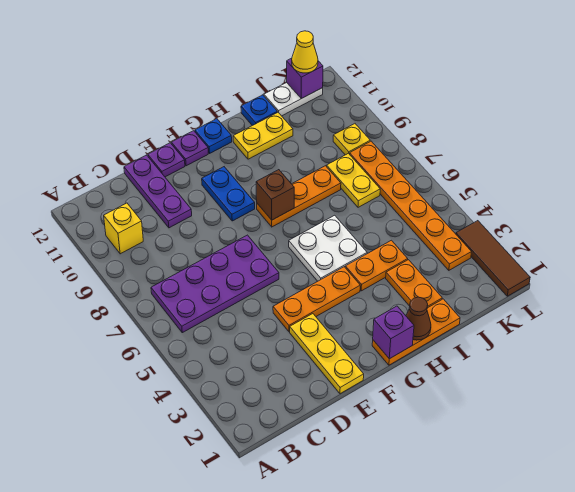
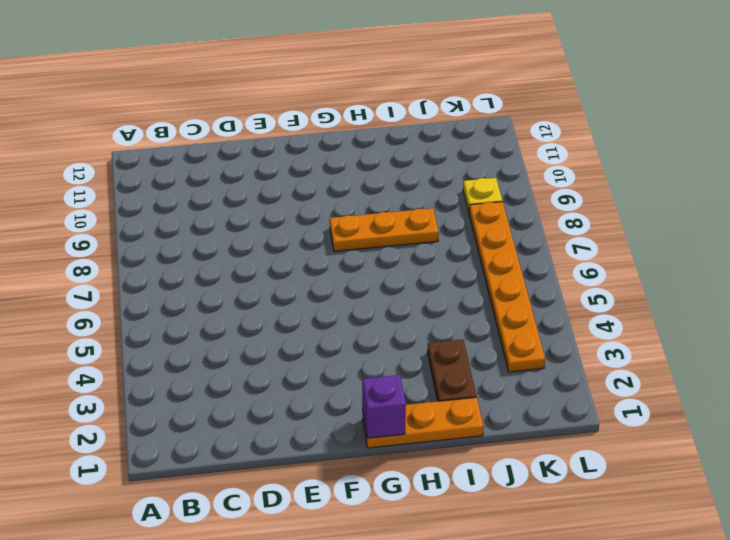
brown 1x2 plate [427,339,476,401] -> orange 1x2 plate [386,260,442,308]
none -> purple 2x4 plate [151,235,279,333]
none -> yellow 1x1 brick [104,203,143,254]
none -> purple 1x3 plate [124,155,192,228]

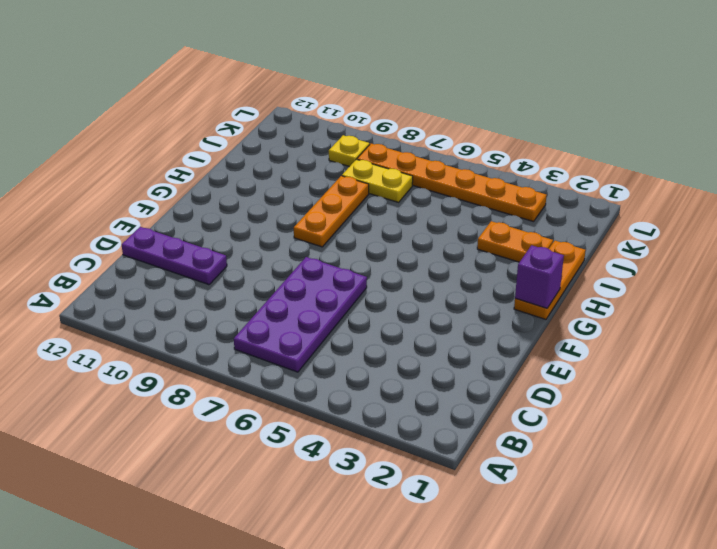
none -> yellow 1x1 brick [104,203,143,254]
none -> yellow 1x3 plate [290,314,364,394]
none -> orange 1x3 plate [273,267,360,332]

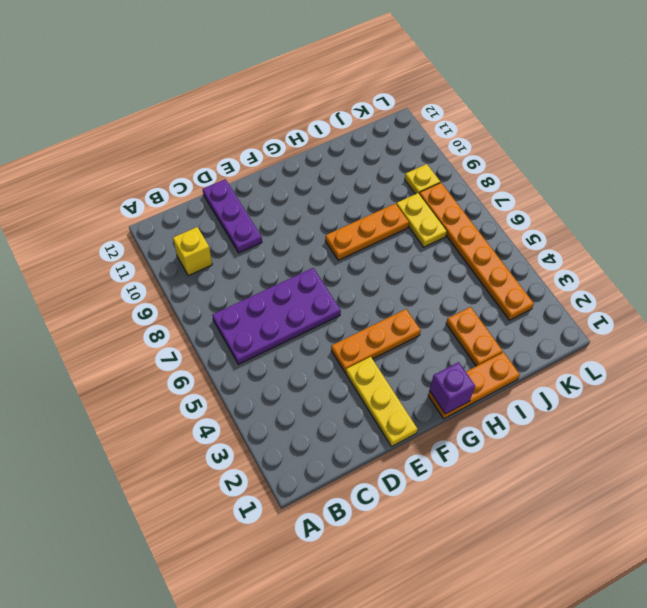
none -> purple 1x1 plate [148,143,185,177]
none -> blue 1x2 plate [202,167,255,221]
none -> purple 1x1 plate [171,131,208,166]

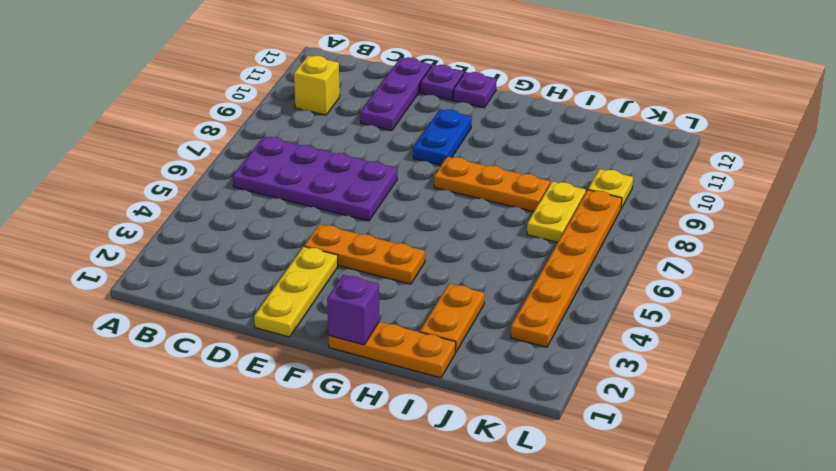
none -> white 2x2 plate [289,215,367,281]
none -> blue 1x1 plate [195,119,232,153]
none -> orange 1x2 plate [345,240,408,291]

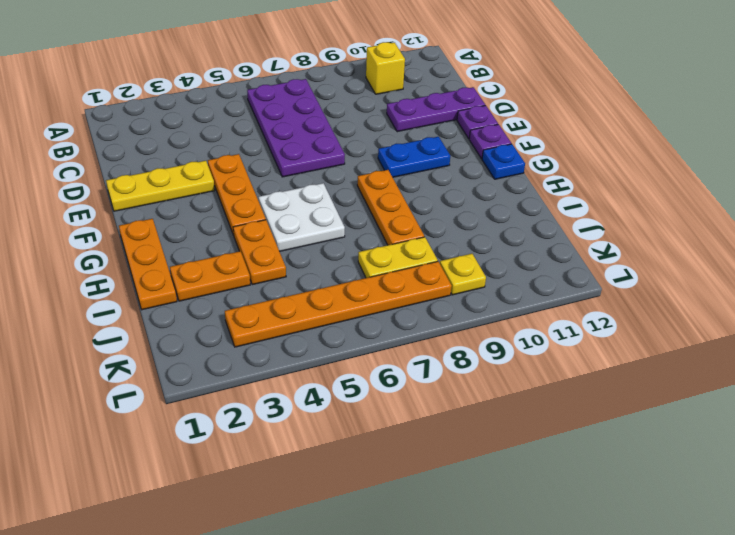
none -> yellow 1x2 plate [233,112,293,159]
none -> blue 1x1 plate [241,95,277,126]
none -> white 1x2 plate [264,83,323,116]

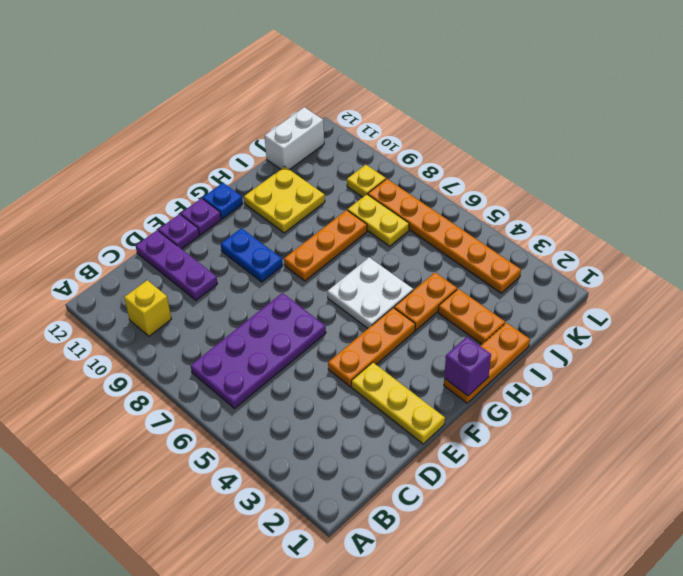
yellow 2x2 plate [244,167,325,233] -> yellow 1x2 plate [233,112,293,159]
white 1x2 brick [265,107,324,170] -> white 1x2 plate [264,83,323,116]
none -> blue 1x1 plate [241,95,277,126]
none -> brown 1x3 tile [456,221,530,296]
none -> brown 1x1 brick [256,170,294,220]

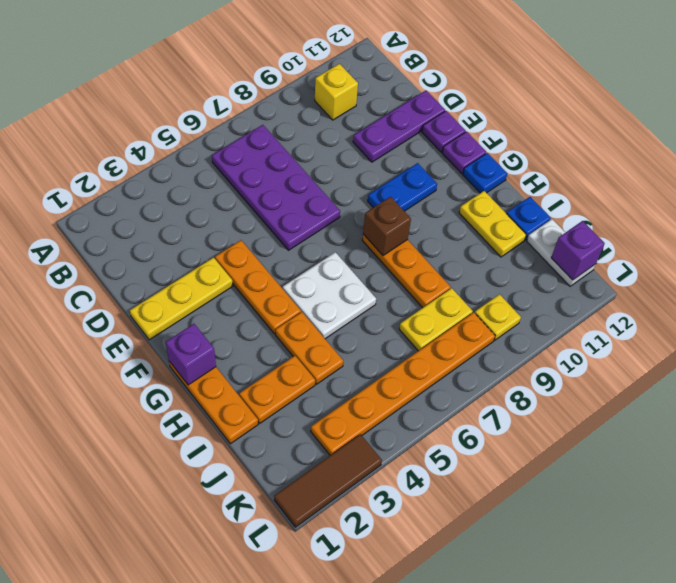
none -> brown 1x1 cone [406,297,431,340]
none -> yellow 1x1 cone [292,31,318,73]

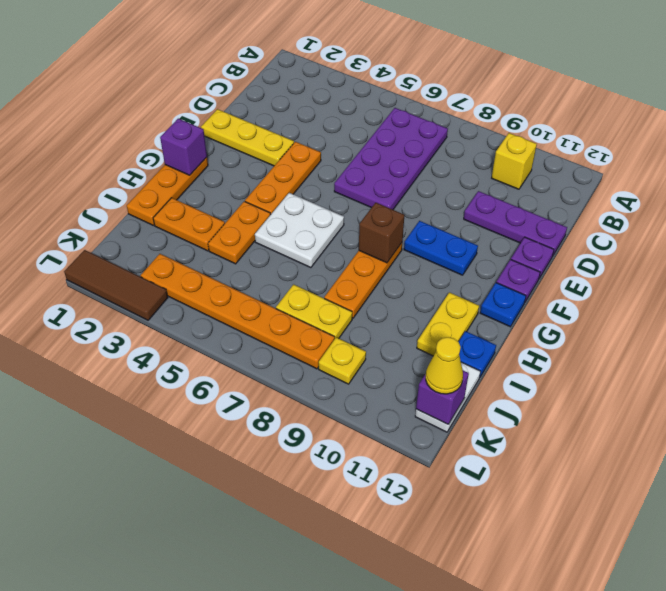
none -> brown 1x1 cone [406,297,431,340]

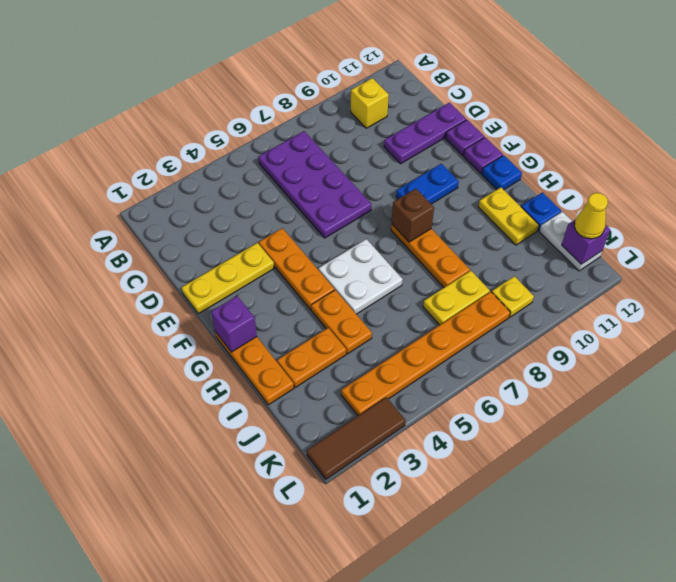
none -> brown 1x1 cone [406,297,431,340]

